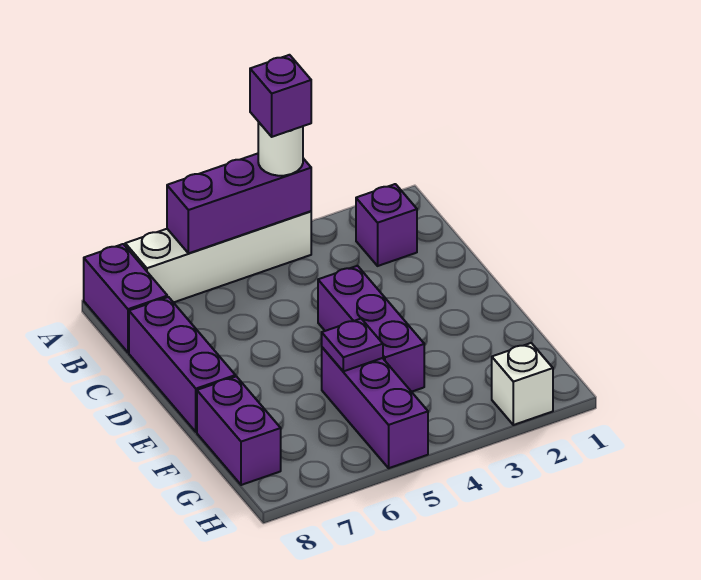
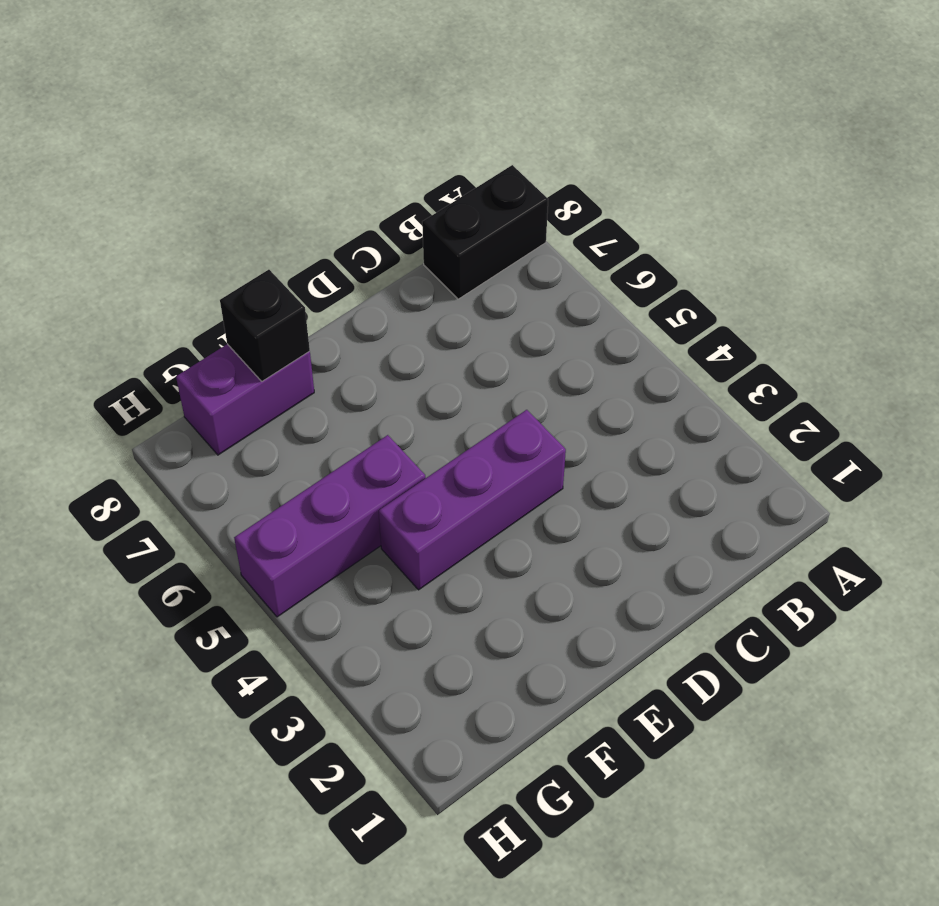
black 1x2 brick [422,165,548,299] -> purple 1x2 brick [84,244,167,352]
black 1x1 brick [220,270,310,381] -> none
none -> white 1x4 brick [125,211,311,303]
none -> purple 1x1 brick [356,184,417,266]
none -> purple 1x3 brick [129,297,235,432]

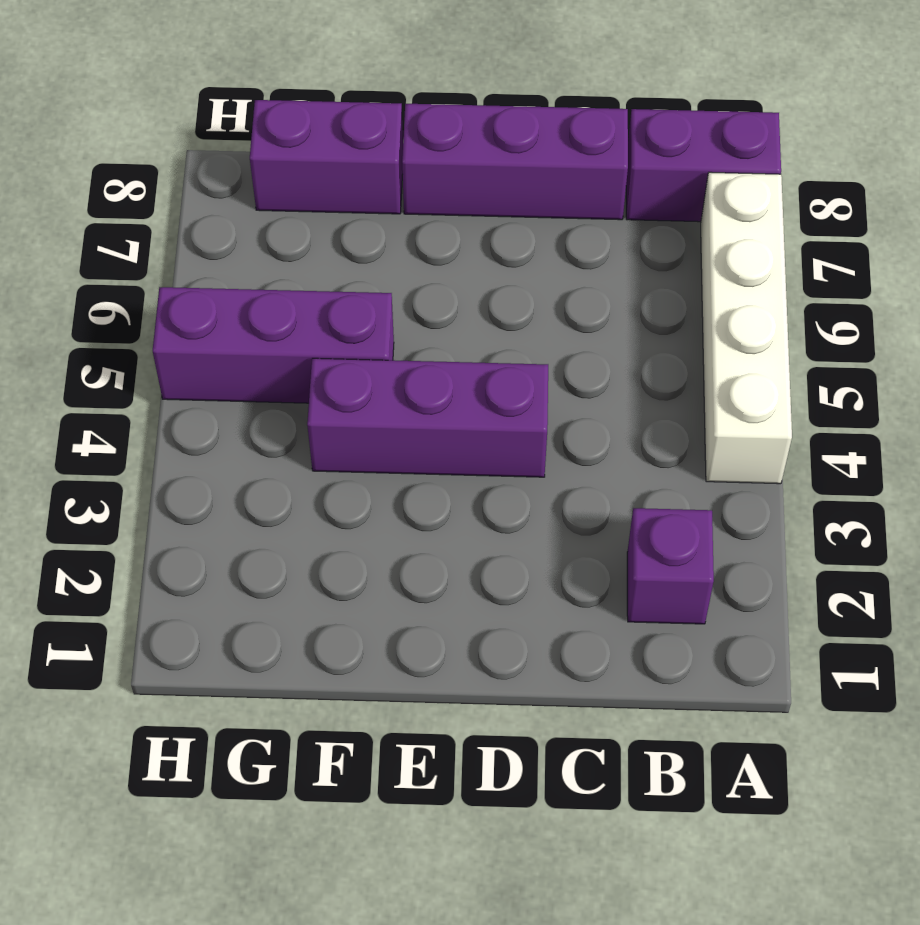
none -> white 1x1 brick [492,343,553,425]
none -> purple 1x3 brick [167,154,311,253]
none -> purple 1x1 plate [322,319,383,371]

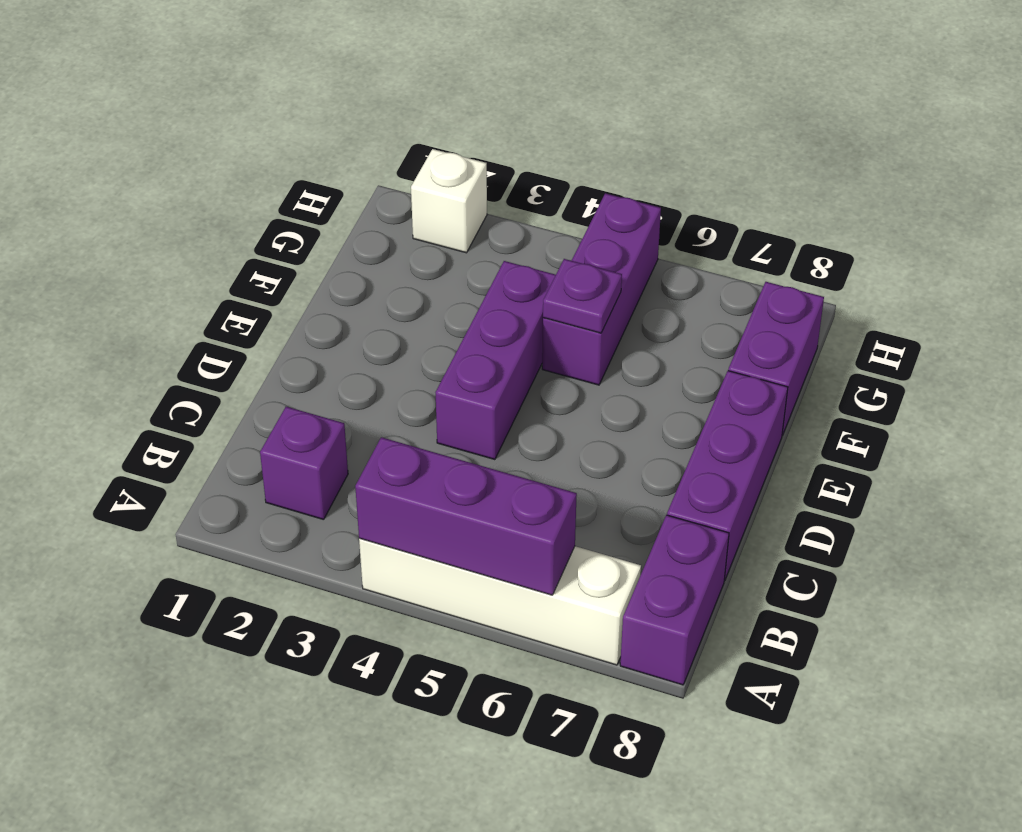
none -> white 1x1 round brick [258,122,303,176]
none -> purple 1x1 brick [250,55,311,137]

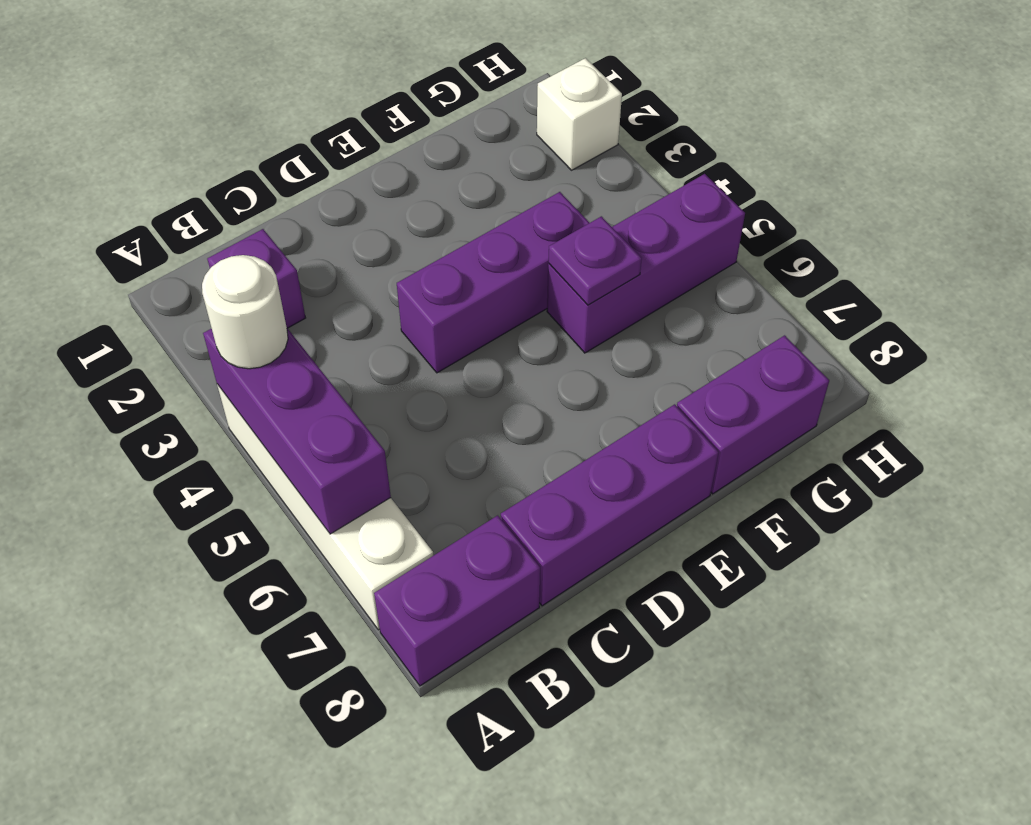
none -> purple 1x1 brick [250,55,311,137]

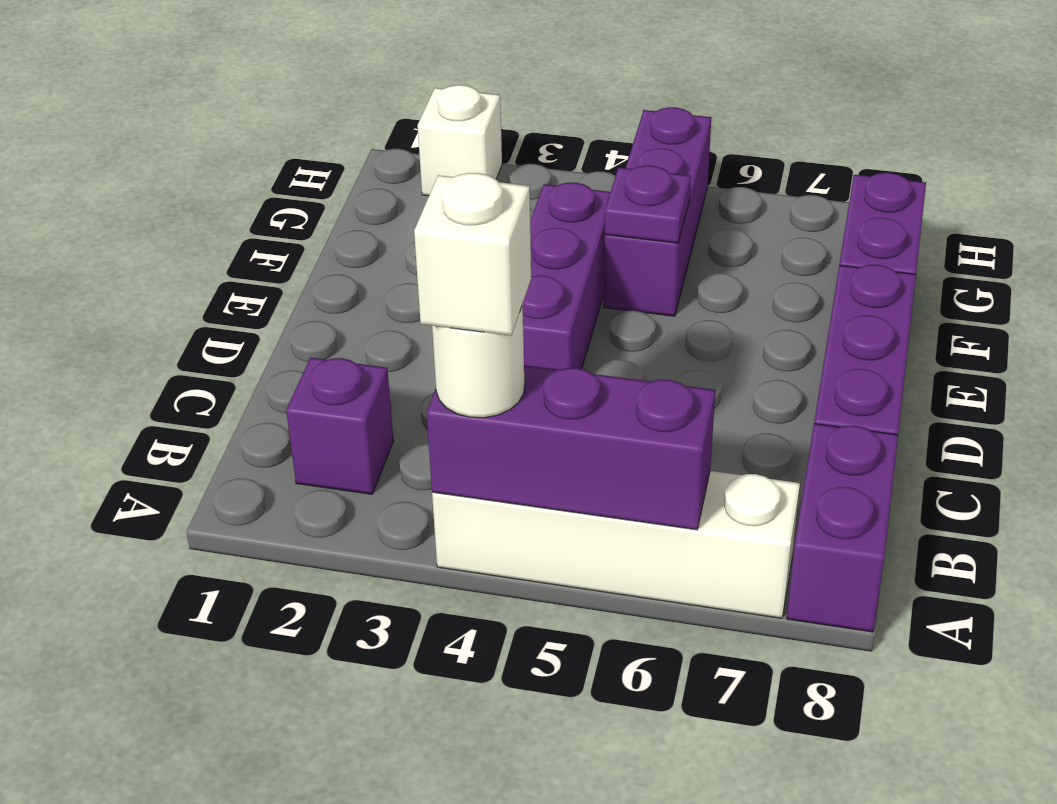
white 1x1 brick [414,173,531,336] -> purple 1x1 brick [250,55,311,137]

